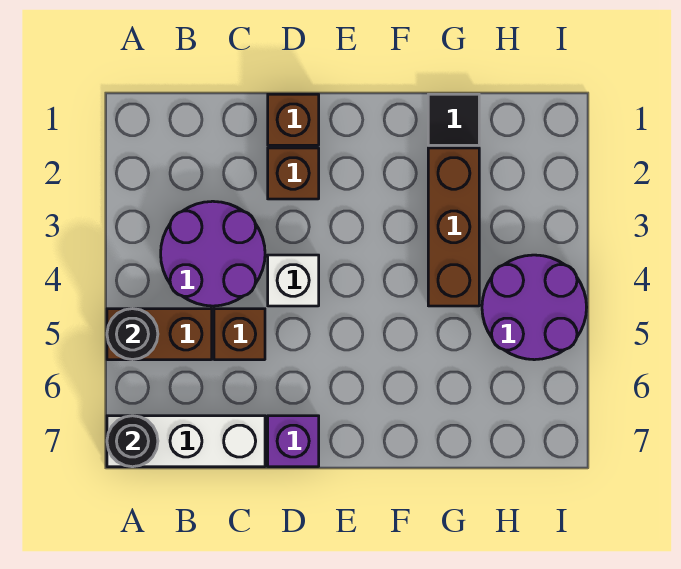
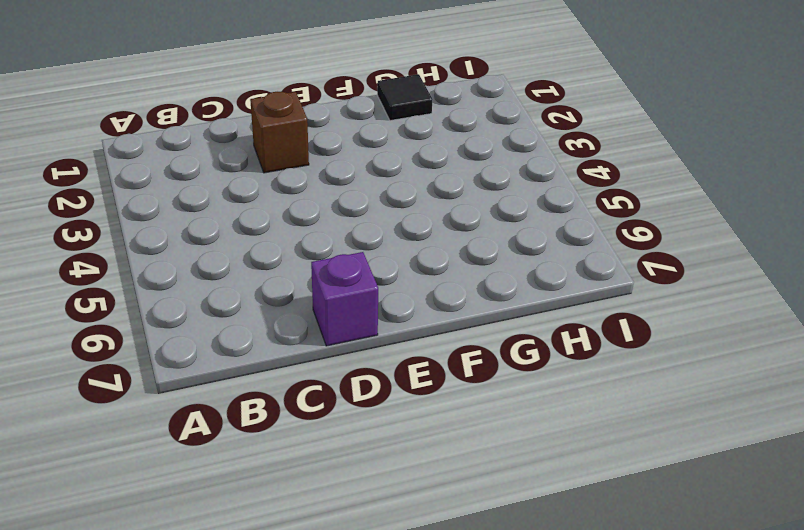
none -> brown 1x2 brick [107,309,212,360]
none -> white 1x3 brick [107,416,265,467]
none -> purple 2x2 round brick [161,201,265,306]

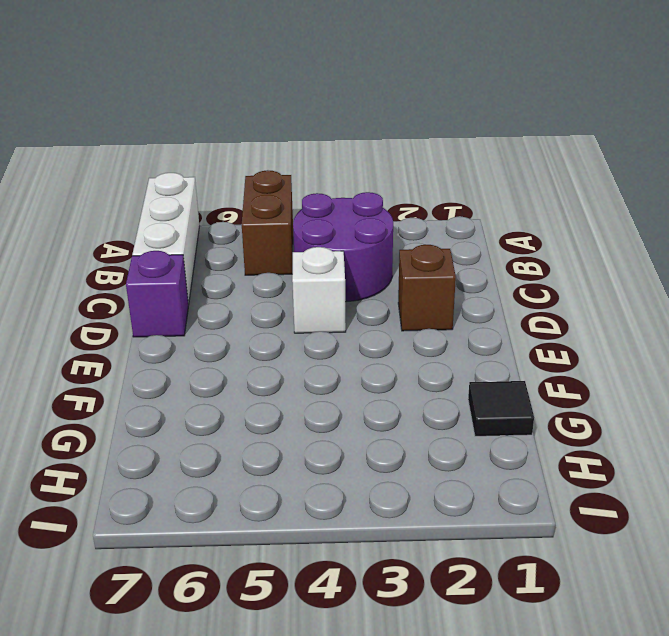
none -> brown 1x1 brick [214,309,265,360]
none -> brown 1x1 brick [268,94,319,145]
none -> brown 1x3 brick [428,148,479,306]

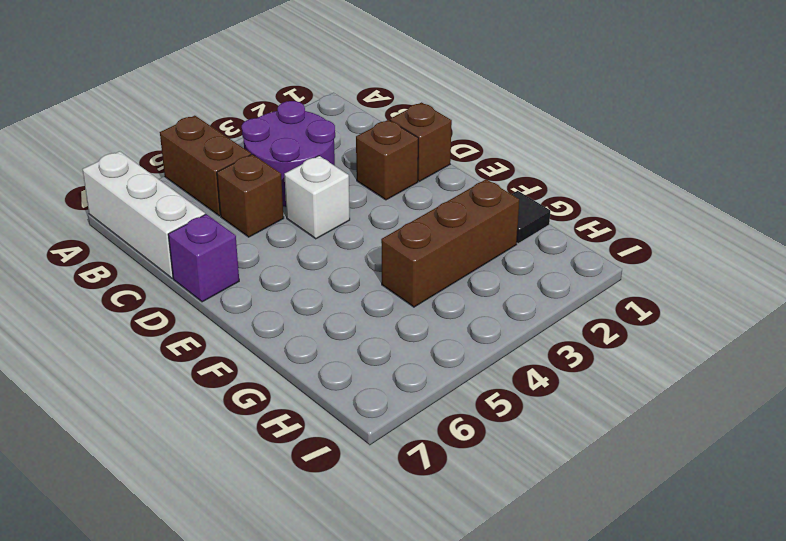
none -> purple 2x2 round brick [482,255,587,360]
none -> black 1x1 round brick [107,309,158,360]
none -> black 1x1 round brick [107,416,158,467]

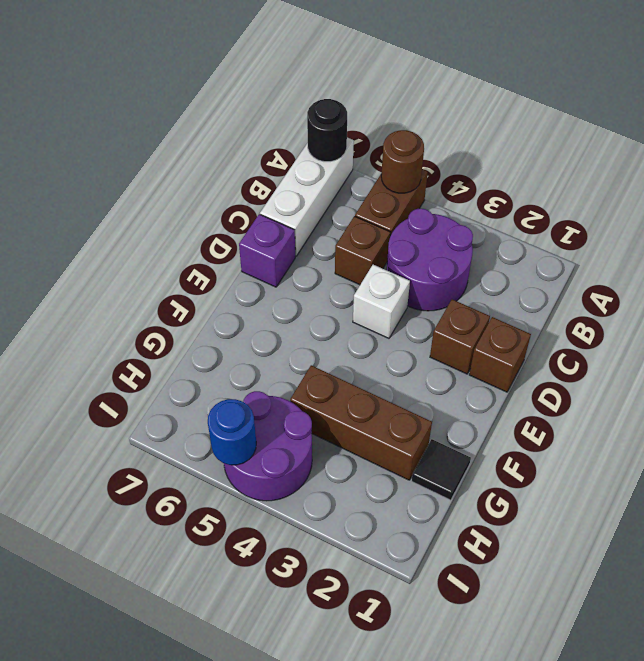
brown 1x1 round brick [381,130,424,193] -> black 1x1 round brick [107,309,158,360]
blue 1x1 round brick [208,399,256,465] -> none

